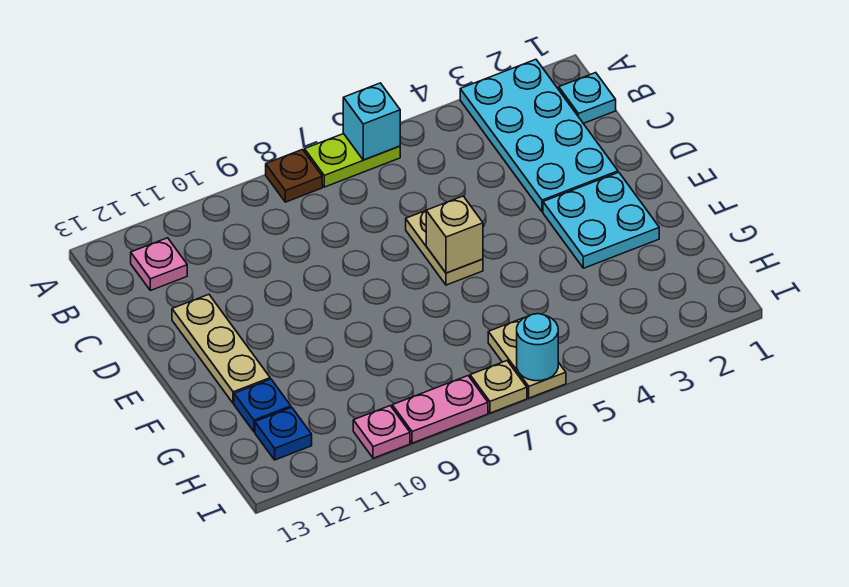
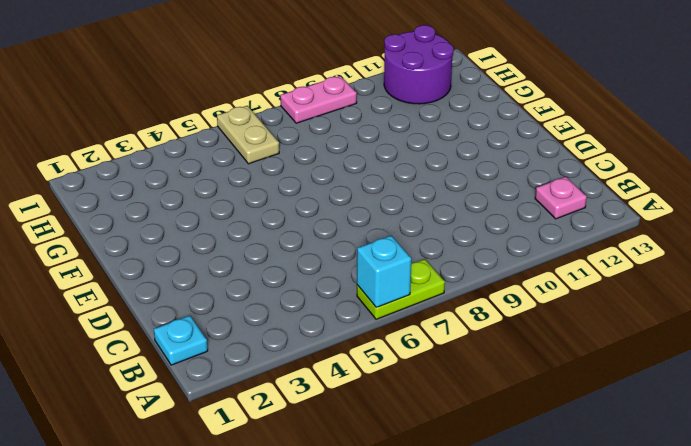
purple 2x2 round brick [384,25,454,104] -> blue 1x1 plate [255,407,312,460]
none -> cyan 2x4 plate [460,59,618,212]
none -> brown 1x1 plate [266,150,322,202]
none -> tan 1x2 plate [406,211,483,285]

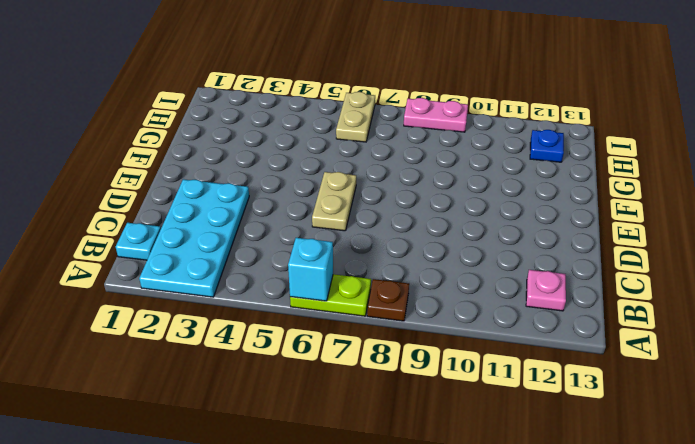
none -> tan 1x3 plate [172,294,270,404]
none -> cyan 2x2 plate [543,172,659,268]
none -> blue 1x1 plate [234,379,291,432]

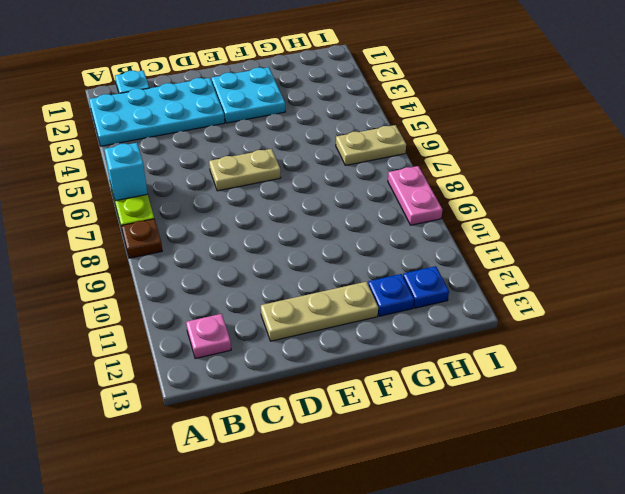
none -> tan 1x1 plate [470,361,527,413]
none -> pink 1x1 plate [353,406,410,458]
none -> tan 1x1 brick [426,196,483,273]

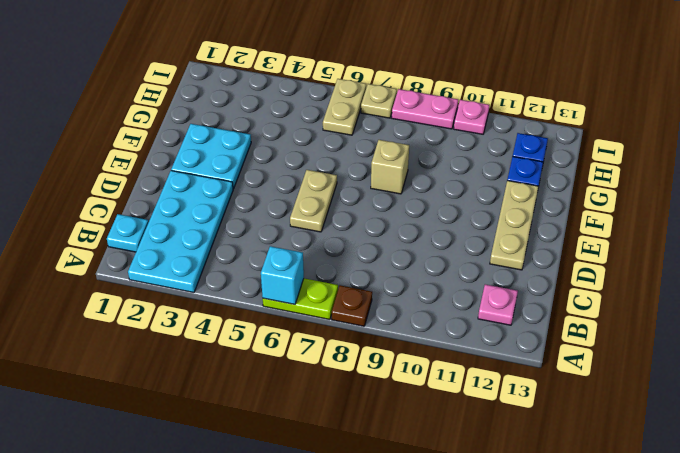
tan 1x1 brick [371,140,409,194] -> tan 1x1 brick moved to [426,196,483,273]
none -> cyan 1x1 round brick [517,314,558,381]

